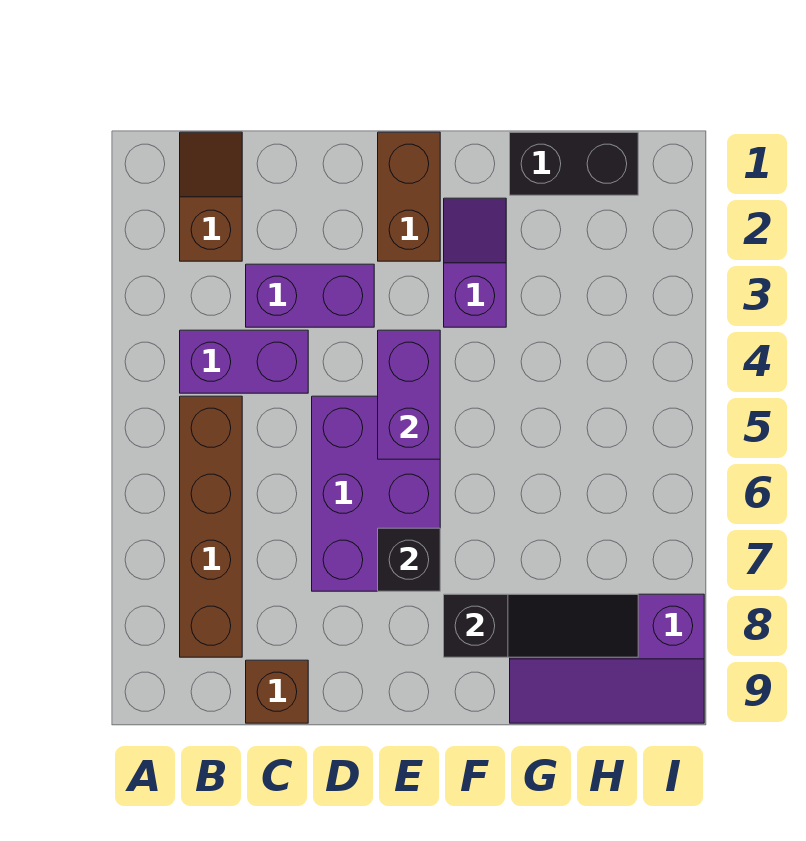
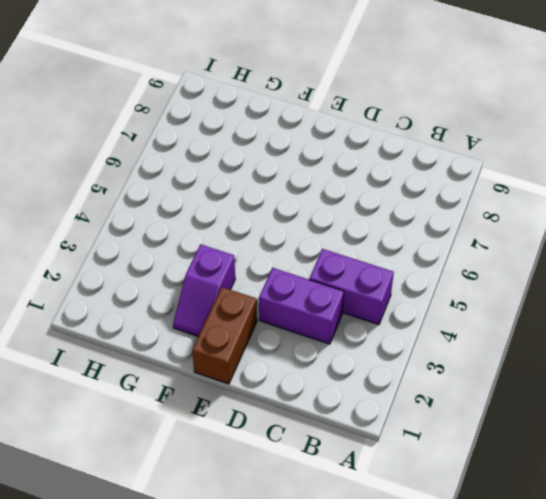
none -> brown 1x2 slope [180,132,242,261]
none -> brown 1x4 brick [180,396,242,657]
none -> brown 1x1 brick [246,660,308,723]

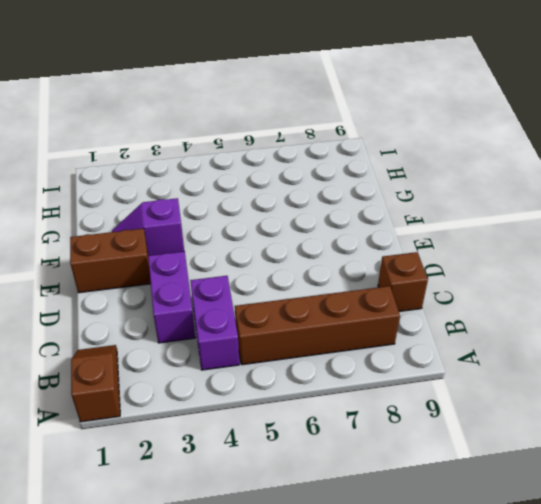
brown 1x2 slope [71,345,120,422] -> brown 1x2 slope turned to [180,132,242,261]
none -> purple 2x3 brick [312,396,440,591]
none -> black 1x2 brick [510,132,638,195]
none -> purple 2x3 slope [510,594,704,723]

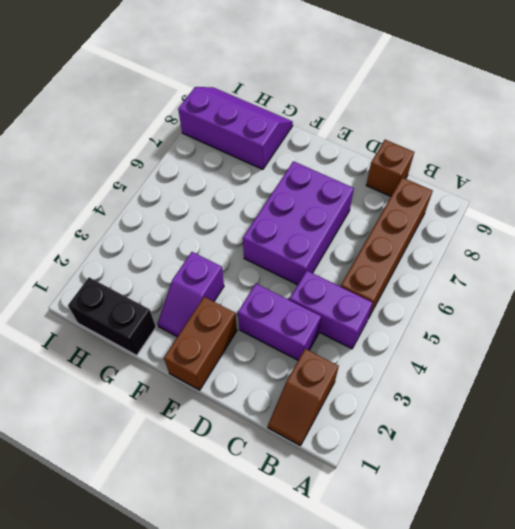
none -> purple 1x2 brick [378,330,440,459]
none -> black 1x1 brick [378,528,440,591]
none -> black 1x3 slope [444,594,638,657]

